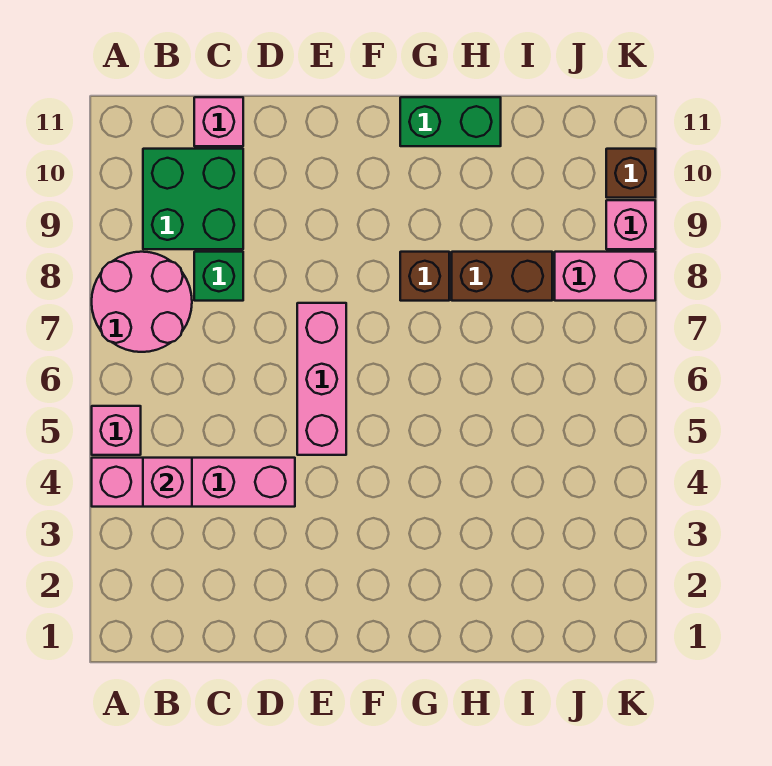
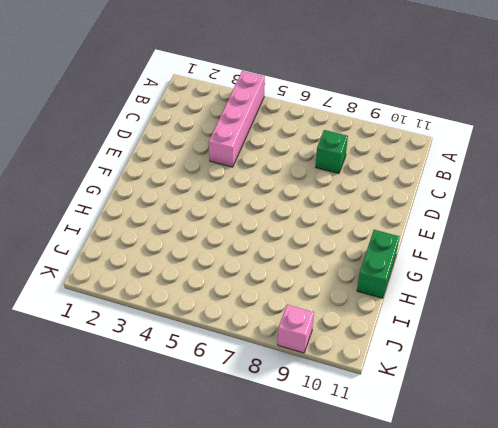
none -> pink 1x1 brick [92,406,141,455]
none -> pink 2x2 round brick [92,252,192,352]
none -> green 2x2 brick [143,149,243,249]

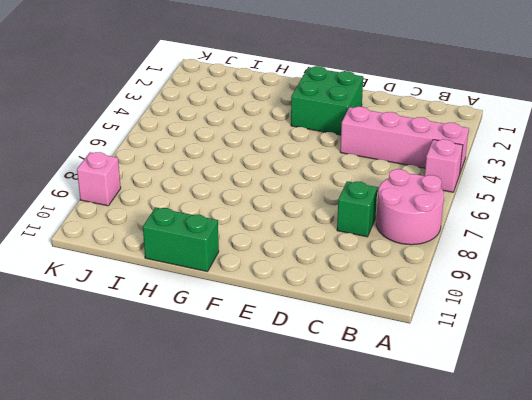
green 2x2 brick [291,66,363,135] -> green 2x2 brick moved to [143,149,243,249]
none -> pink 1x1 brick [194,97,243,146]
none -> pink 1x3 brick [297,303,346,455]
none -> brown 1x1 brick [400,252,449,301]

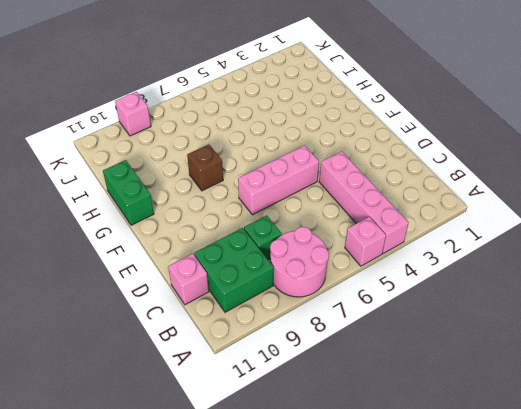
none -> brown 1x2 brick [452,252,552,301]
none -> pink 1x2 brick [555,252,655,301]
none -> brown 1x1 brick [606,149,655,198]

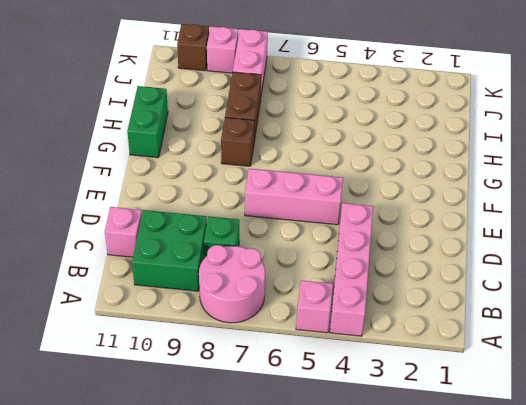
none -> pink 1x1 brick [143,458,192,507]

